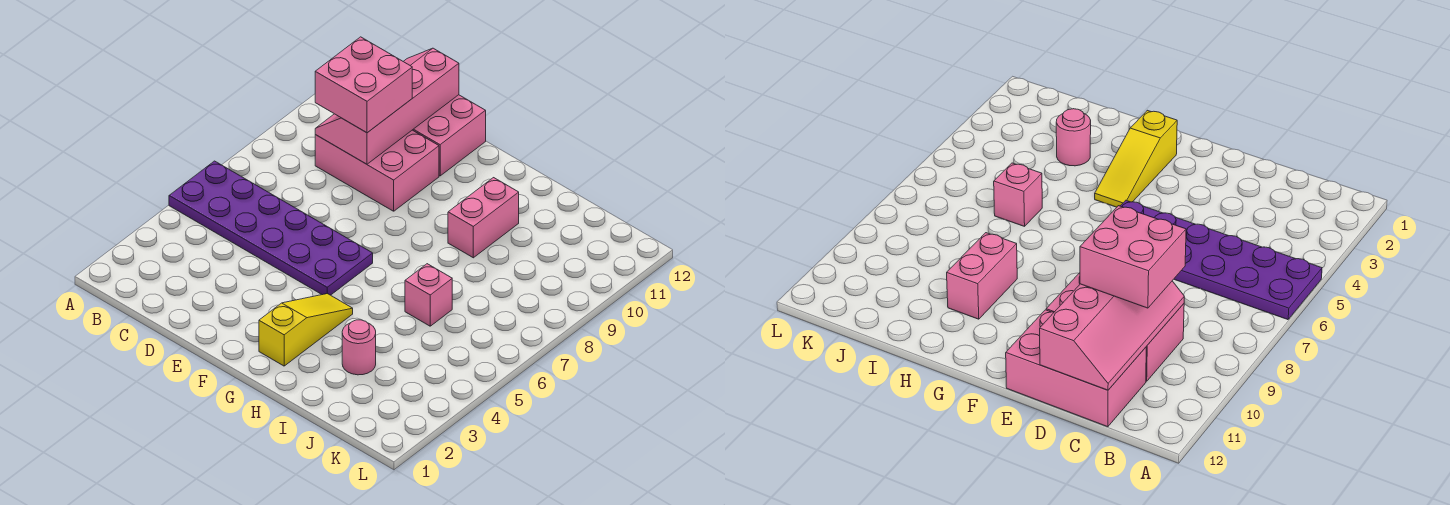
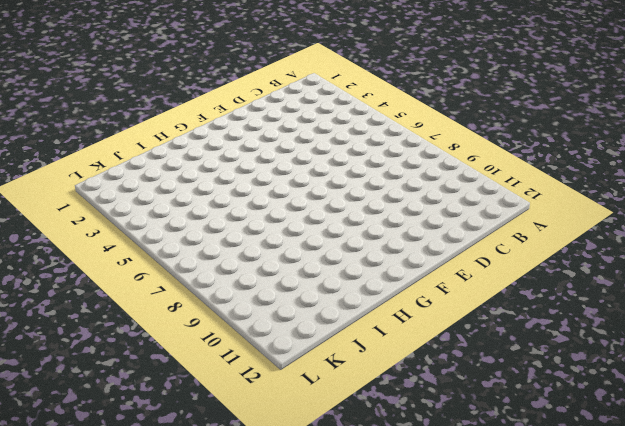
none -> purple 2x6 plate [169,161,373,295]
none -> pink 2x3 brick [315,130,439,211]

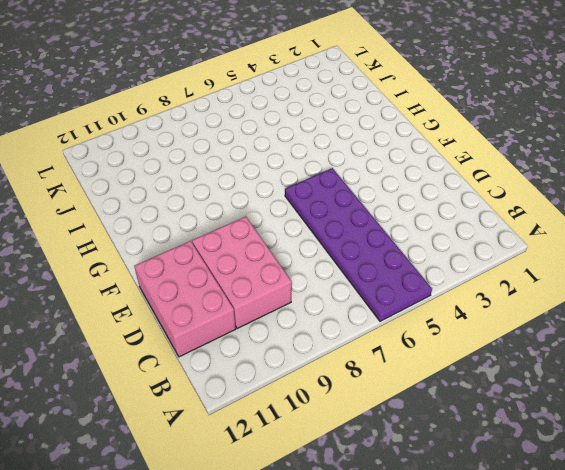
none -> yellow 1x3 slope [259,294,353,366]
none -> pink 1x2 brick [448,178,519,258]

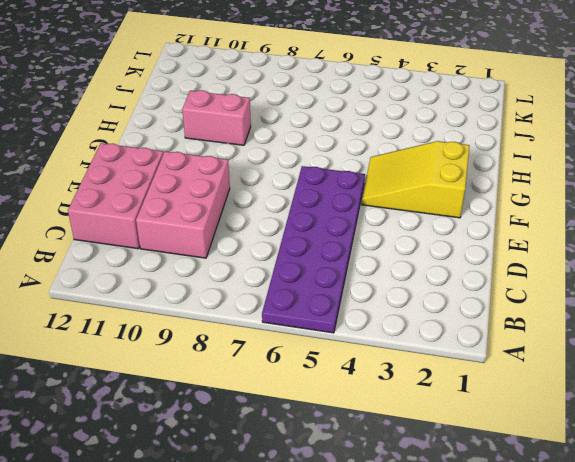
yellow 2x3 slope [362,141,470,218] -> yellow 1x3 slope [259,294,353,366]
none -> pink 1x1 round brick [342,320,376,375]
none -> pink 1x1 brick [405,264,452,326]

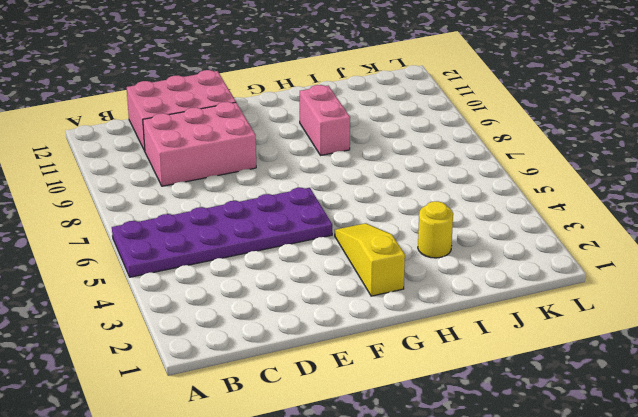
yellow 1x1 round brick [418,201,453,258] -> pink 1x1 round brick [342,320,376,375]
none -> pink 1x1 brick [405,264,452,326]
none -> pink 2x4 slope [315,48,459,164]

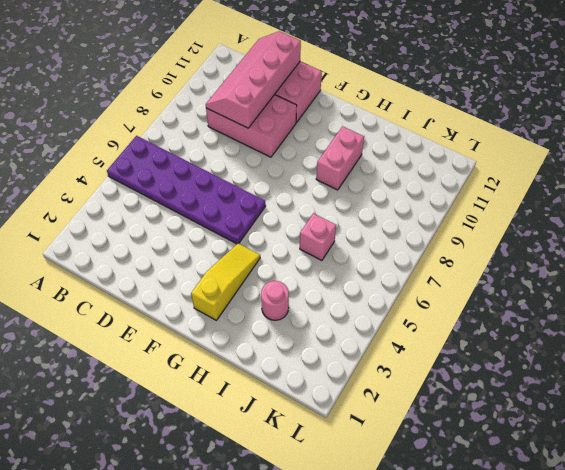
none -> pink 2x2 brick [315,37,412,133]

